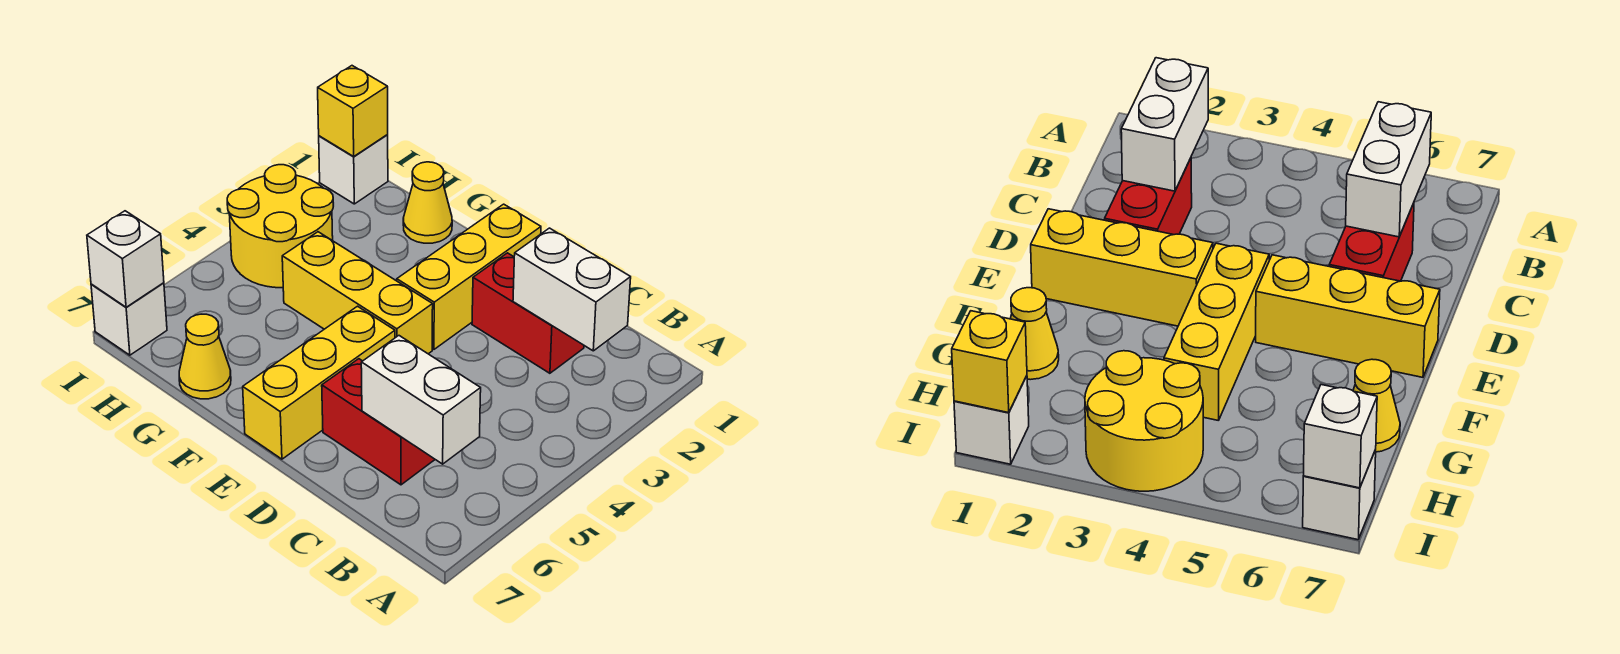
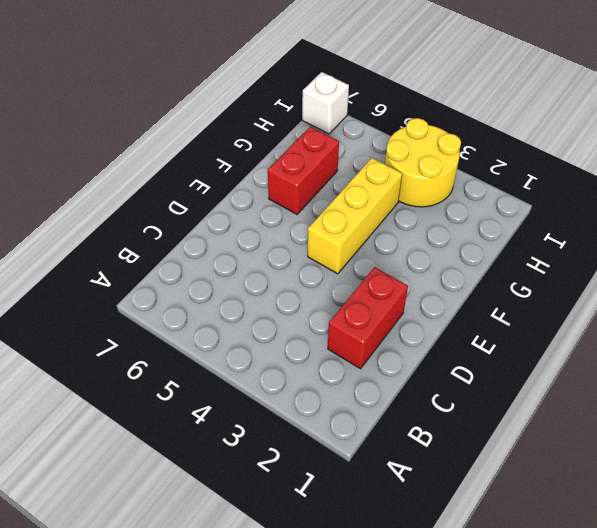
red 1x2 brick [268,127,339,214] -> red 1x2 brick moved to [322,359,435,485]
none -> yellow 1x3 brick [397,204,541,349]
none -> yellow 1x3 brick [243,306,395,459]
none -> yellow 1x1 cone [403,162,452,243]

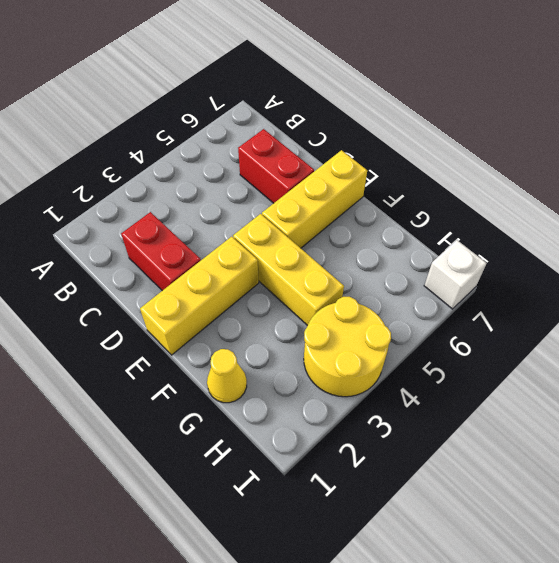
none -> yellow 1x1 cone [179,314,231,399]
none -> white 1x1 brick [319,135,388,204]
none -> white 1x2 brick [513,228,631,351]

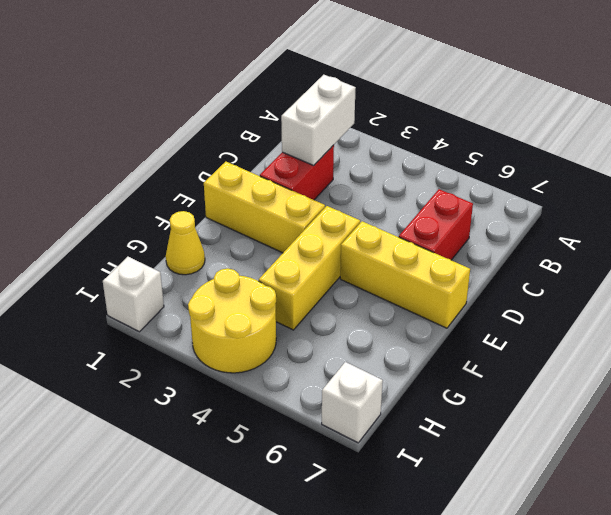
none -> yellow 1x1 cone [179,314,231,399]
none -> white 1x2 brick [361,336,481,464]
none -> yellow 1x1 brick [318,66,388,156]

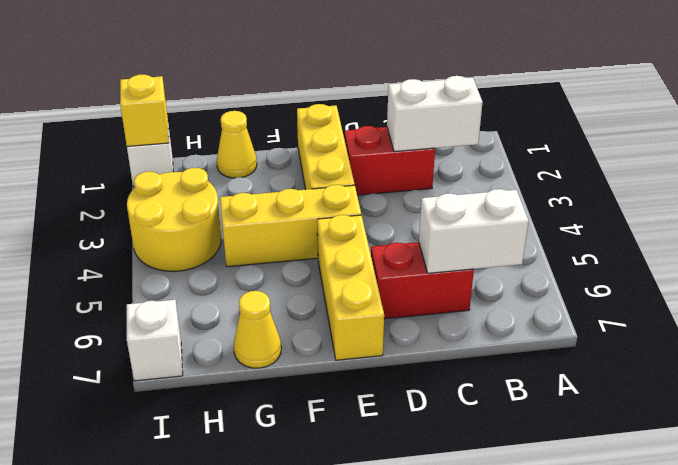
none -> white 1x1 brick [87,211,164,307]

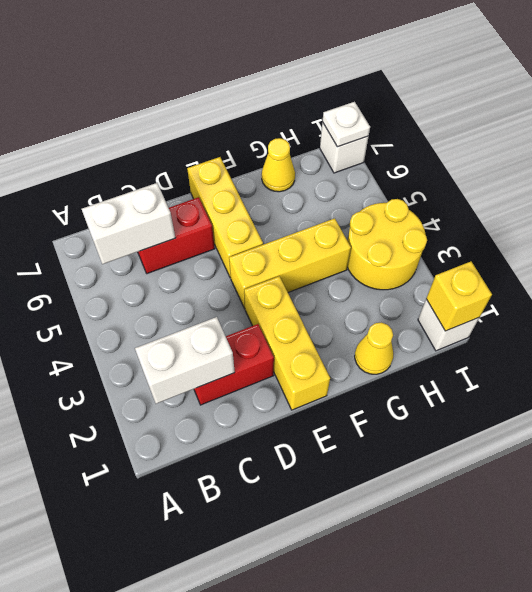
white 1x1 plate [322,102,370,147] -> white 1x1 brick [87,211,164,307]

